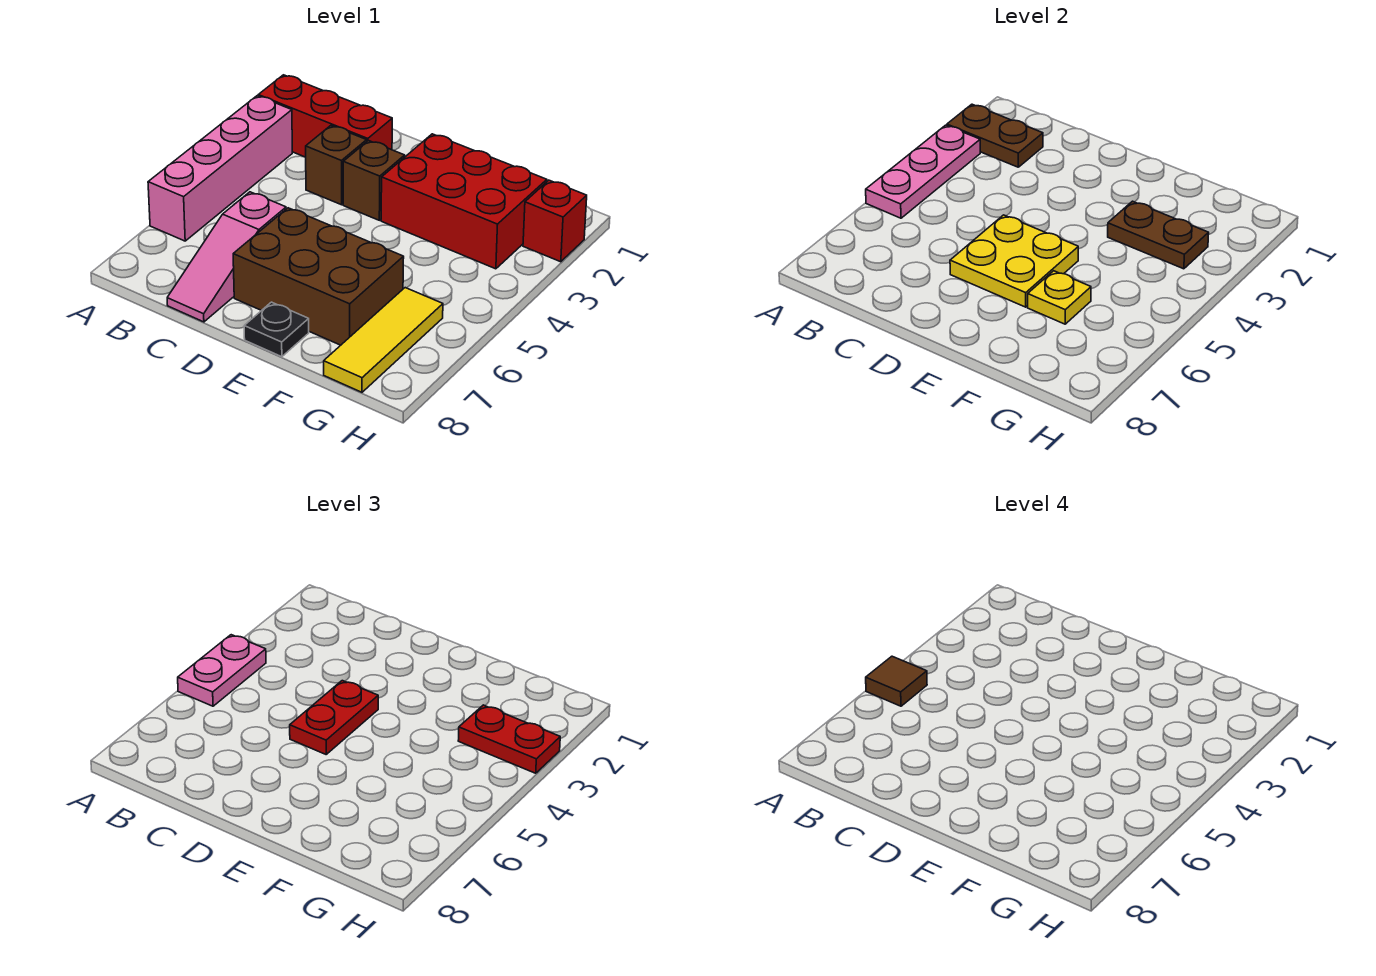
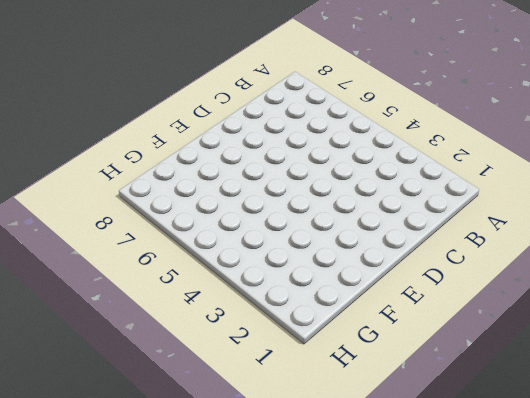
none -> red 1x3 brick [258,75,392,157]
none -> pink 1x4 brick [148,96,292,241]
none -> brown 1x1 brick [306,126,367,205]

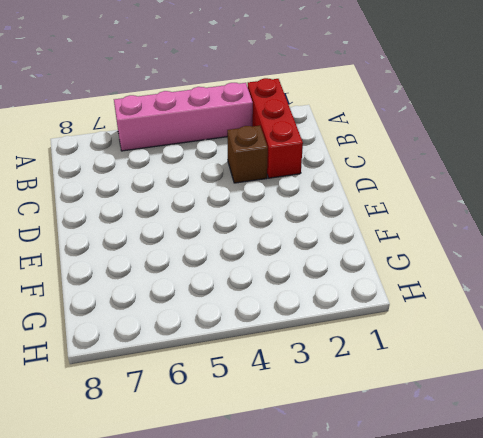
none -> pink 1x3 slope [167,192,286,322]
none -> brown 1x1 brick [343,141,405,220]
none -> brown 2x3 brick [233,208,404,345]

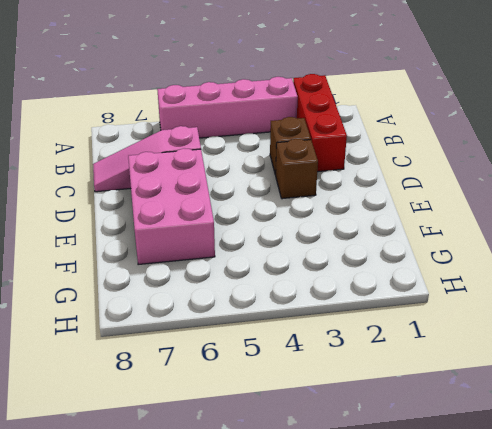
pink 2x3 brick [128,148,215,265] -> brown 2x3 brick [233,208,404,345]
none -> red 2x3 brick [381,134,547,269]
none -> black 1x1 plate [244,302,309,357]
none -> yellow 1x3 tile [324,288,443,392]

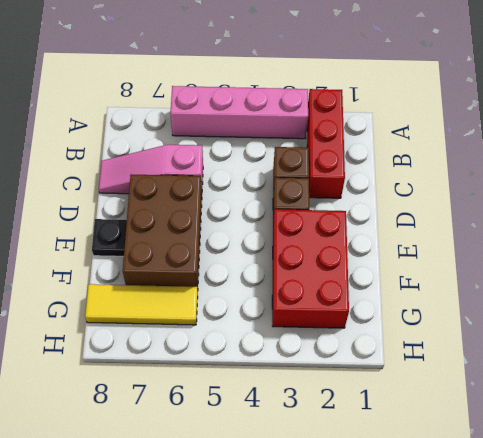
none -> red 1x1 brick [523,180,587,262]
none -> brown 1x2 plate [947,104,1043,167]
none -> pink 1x3 plate [866,125,980,218]

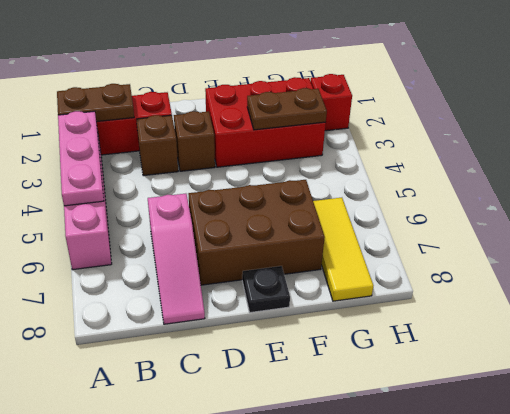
none -> yellow 2x2 plate [950,215,1078,307]
none -> yellow 1x1 plate [1028,271,1091,324]
none -> pink 1x2 plate [178,635,266,706]

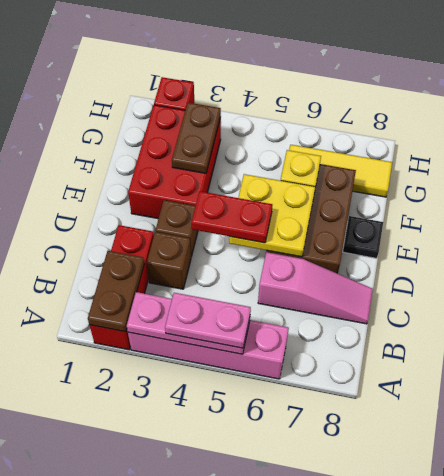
none -> red 1x2 plate [458,705,560,773]
none -> brown 1x1 tile [866,656,927,706]

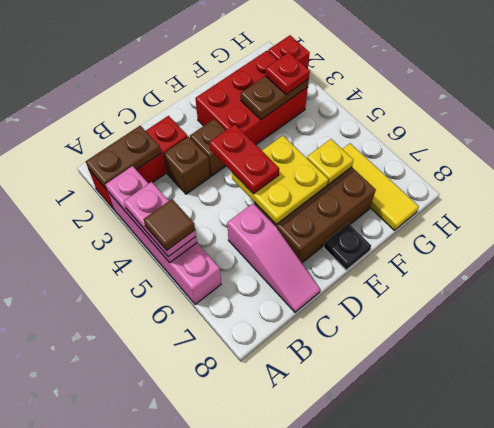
red 1x1 plate [265,52,310,94] -> red 1x2 plate [458,705,560,773]

